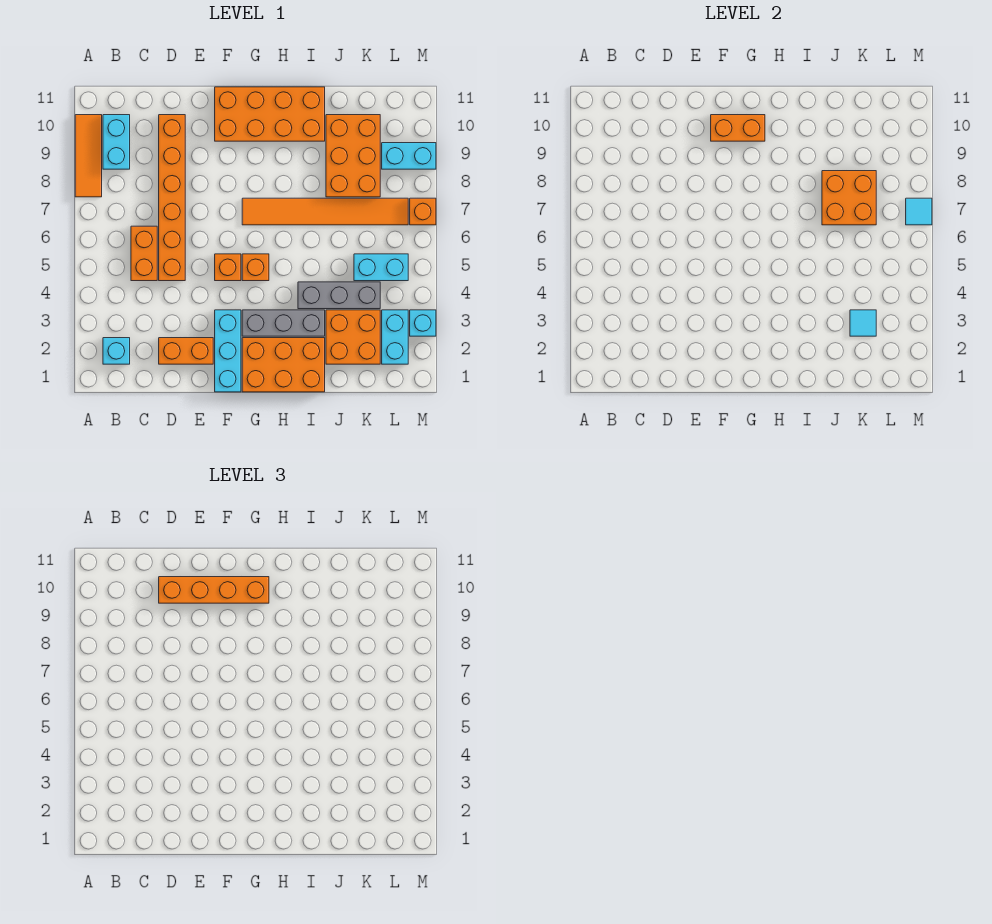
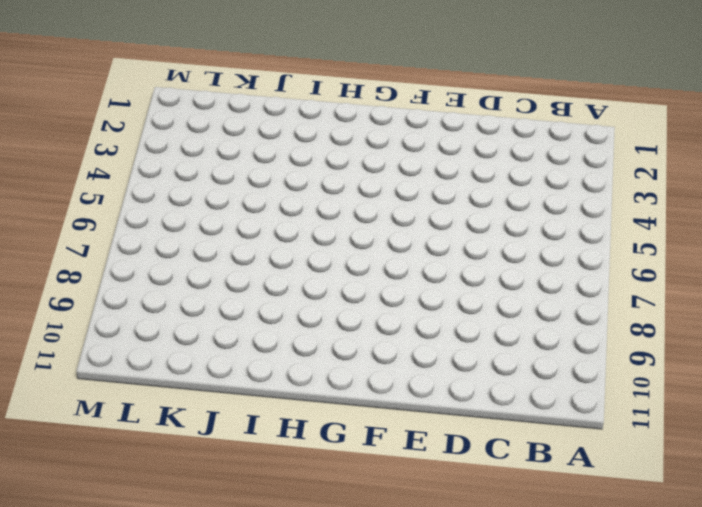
none -> orange 1x3 tile [75,115,102,197]
none -> cyan 1x1 brick [103,338,130,364]
none -> cyan 1x2 brick [103,115,130,169]

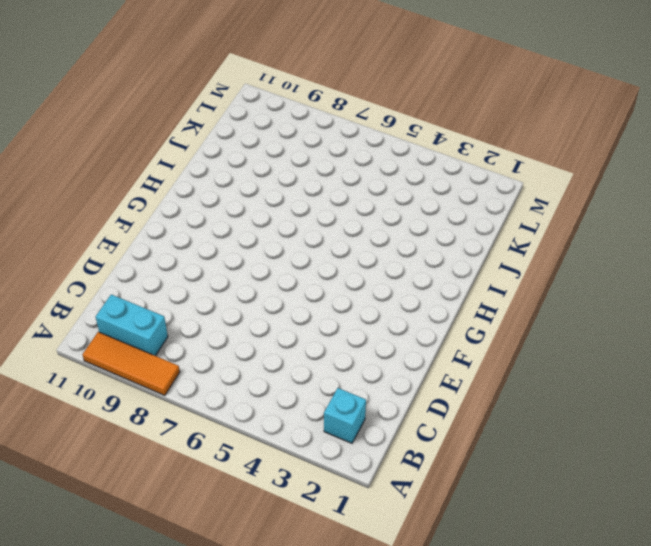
none -> orange 1x2 brick [131,226,157,281]
none -> orange 1x2 brick [159,338,213,364]
none -> orange 1x6 brick [159,115,185,281]

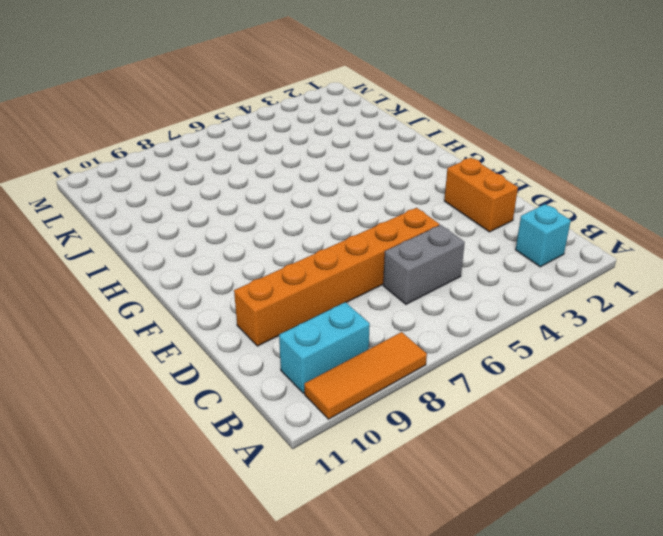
grey 1x2 brick [383,225,465,304] -> orange 1x2 brick [131,226,157,281]
none -> cyan 1x3 brick [215,310,241,392]
none -> orange 1x1 brick [215,254,241,281]
none -> orange 2x4 brick [215,87,325,141]

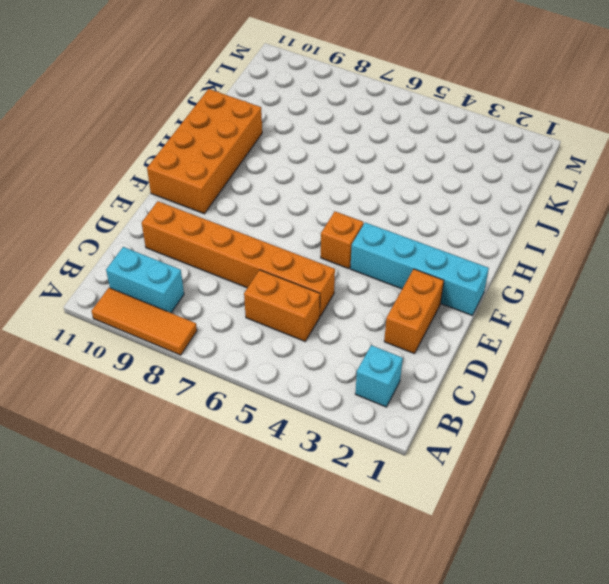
cyan 1x4 brick [350,222,489,315] -> cyan 1x3 brick [215,310,241,392]
none -> orange 2x3 brick [242,338,325,392]
none -> grey 1x3 brick [242,310,325,336]
none -> orange 1x1 brick [242,254,269,281]

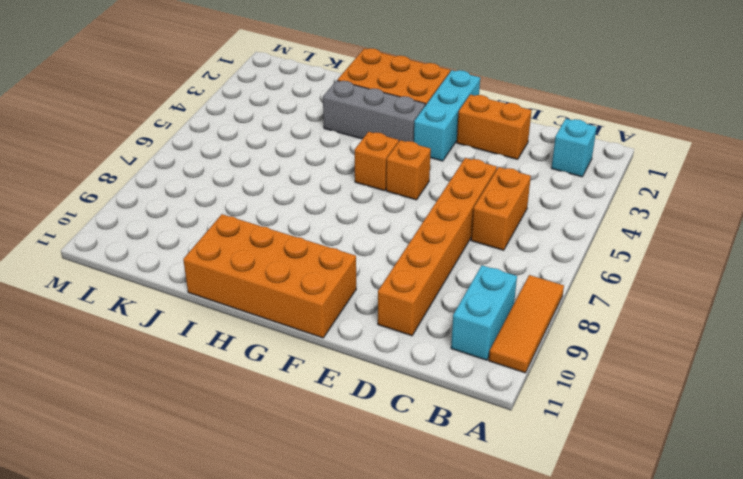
none -> orange 1x6 tile [242,198,408,225]
none -> grey 1x3 brick [298,282,380,309]
none -> orange 2x2 brick [326,310,380,364]

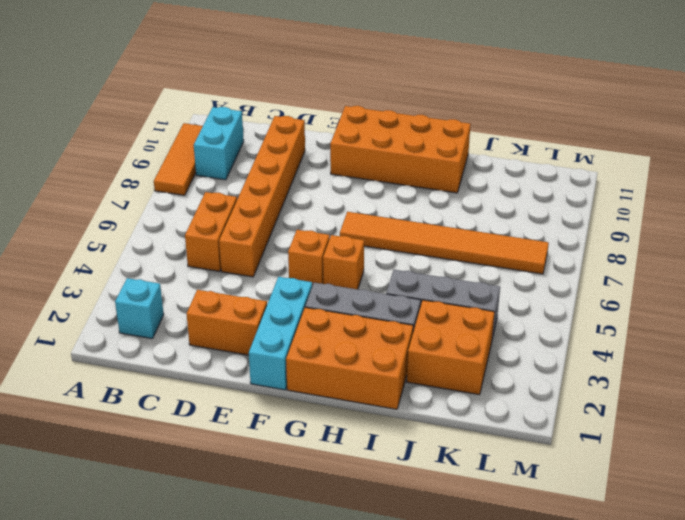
none -> orange 2x3 brick [326,115,380,197]
none -> cyan 1x2 brick [354,254,408,281]
none -> cyan 1x2 brick [382,310,408,364]

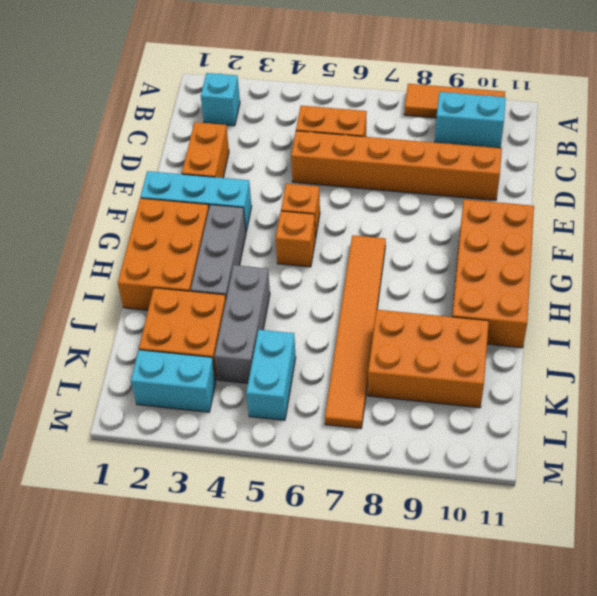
none -> cyan 1x2 brick [382,143,436,169]
none -> cyan 1x1 brick [410,310,436,336]
none -> orange 1x1 brick [410,198,436,225]

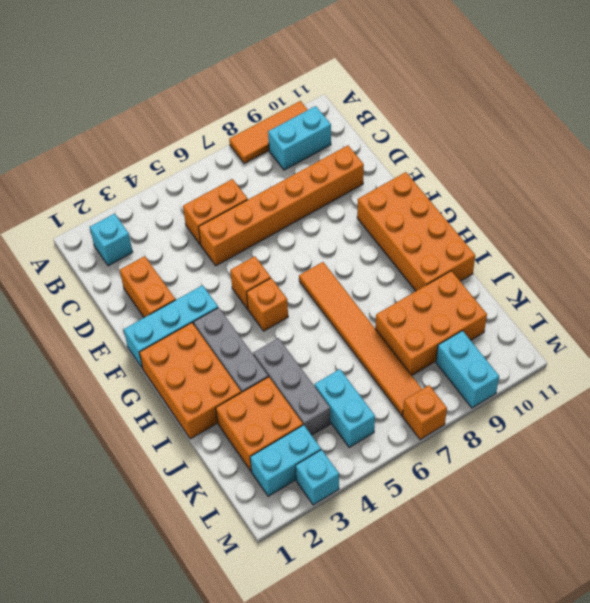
none -> orange 1x2 brick [711,115,765,141]
none -> orange 2x2 brick [822,171,876,225]
none -> cyan 1x1 tile [850,310,876,336]

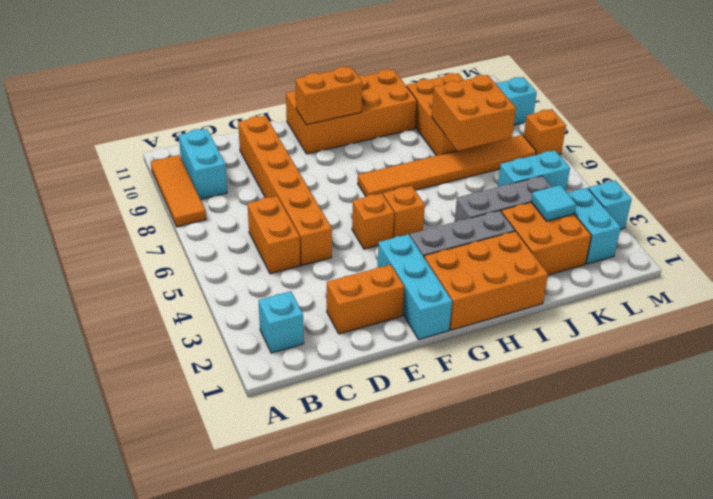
none -> cyan 1x1 tile [906,198,932,225]
none -> orange 1x4 brick [159,577,269,603]

